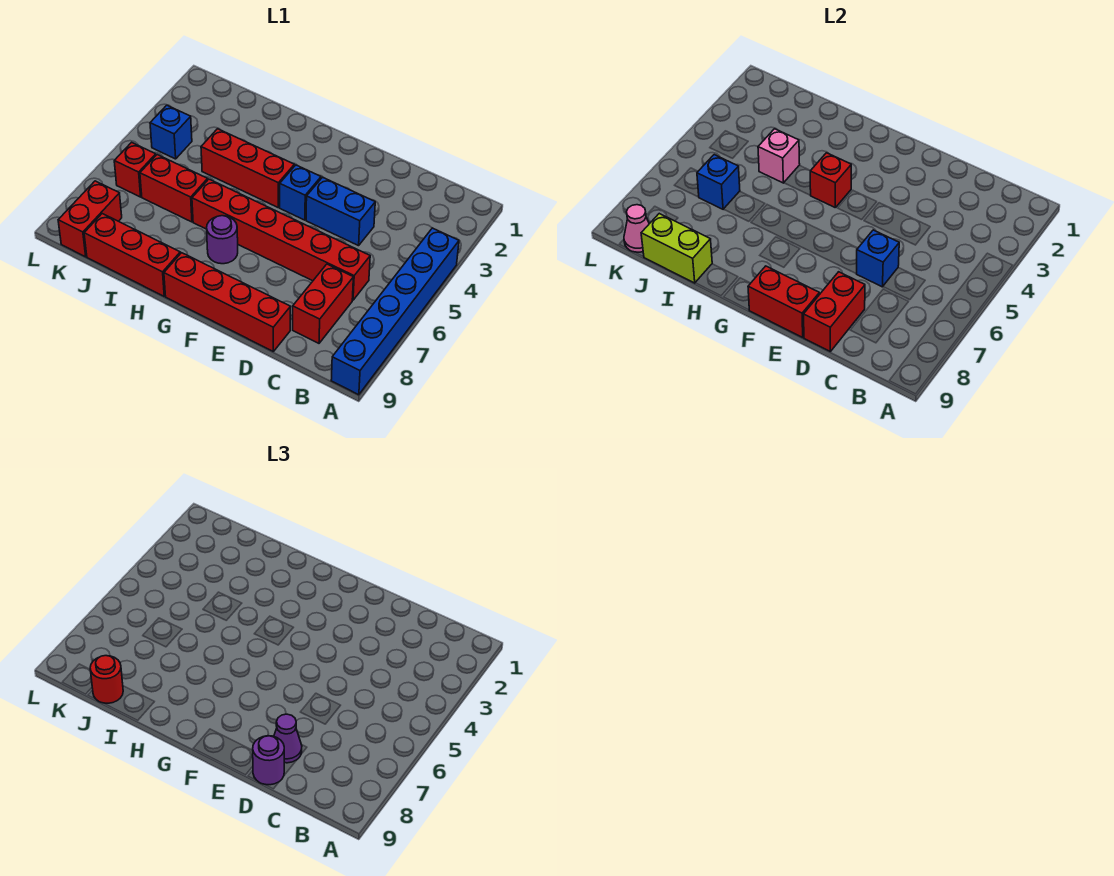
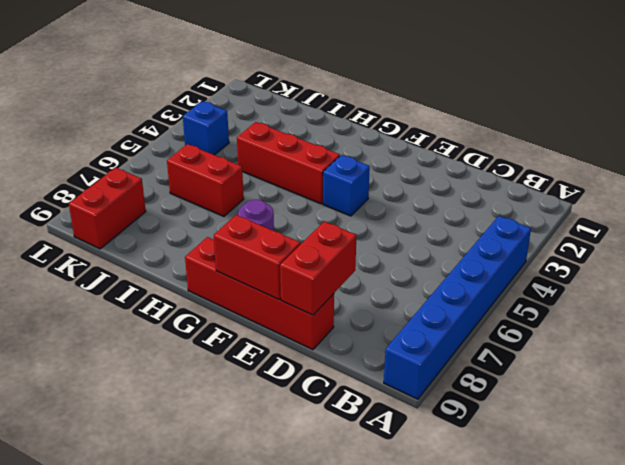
none -> red 1x6 brick [192,179,370,300]
none -> red 1x2 brick [293,264,353,343]
none -> blue 1x2 brick [306,177,375,246]

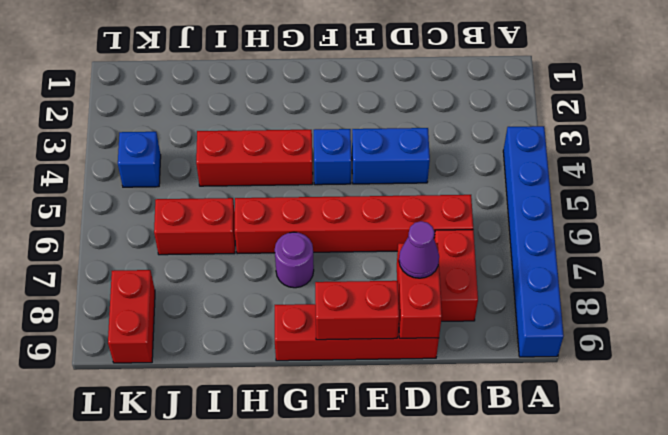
none -> red 1x3 brick [84,214,180,296]
none -> red 1x1 brick [114,142,156,197]
none -> blue 1x1 brick [857,230,899,287]

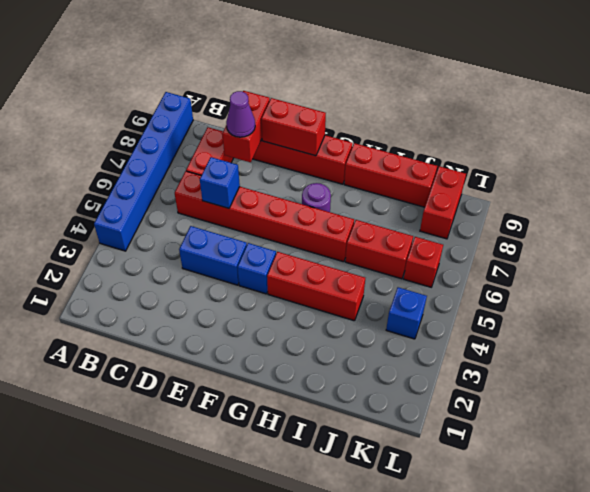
none -> red 1x1 brick [810,153,851,207]
none -> pink 1x1 brick [758,129,800,183]
none -> lime 1x2 brick [641,214,712,283]

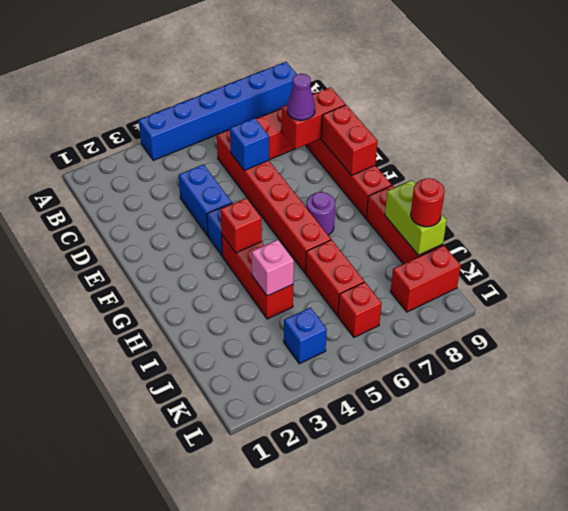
none -> blue 1x1 brick [697,155,740,209]
none -> pink 1x1 cone [624,205,649,252]
none -> purple 1x1 round brick [253,736,284,785]

